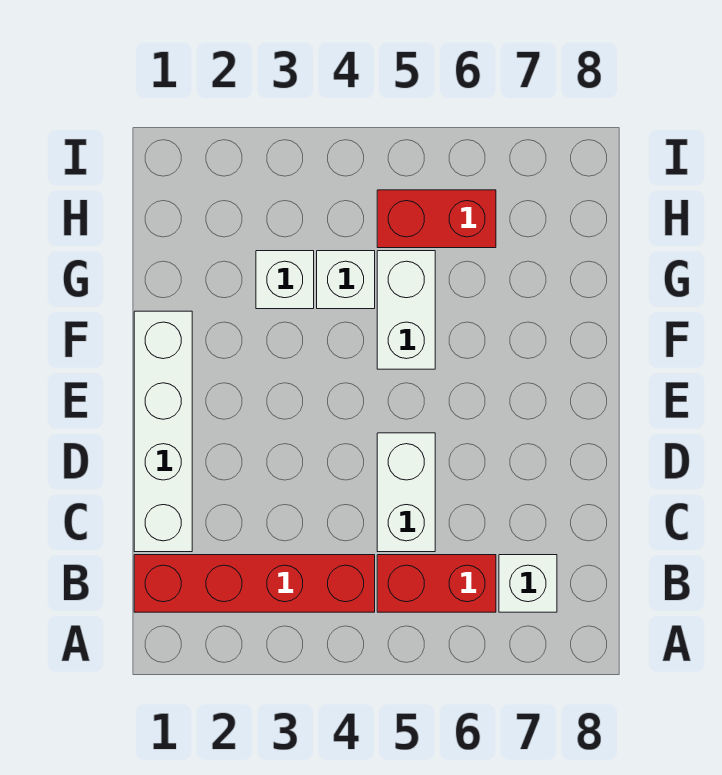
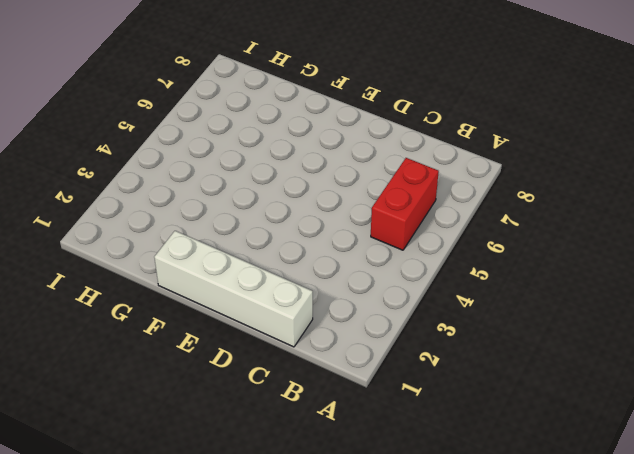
none -> red 1x4 brick [134,555,375,612]
none -> white 1x1 brick [499,555,557,612]

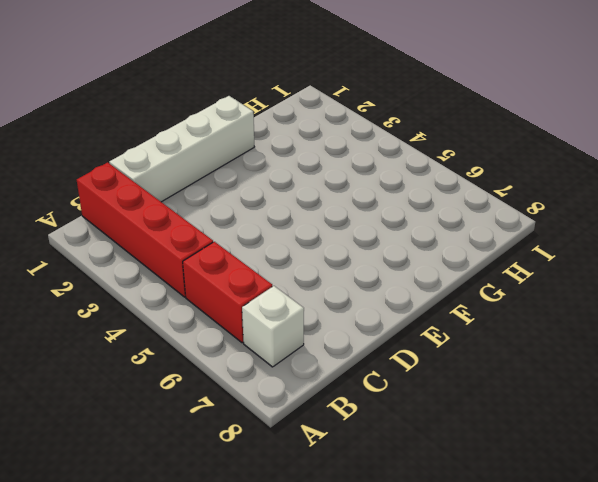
none -> white 1x2 brick [377,433,435,552]
none -> white 1x2 brick [377,251,435,369]

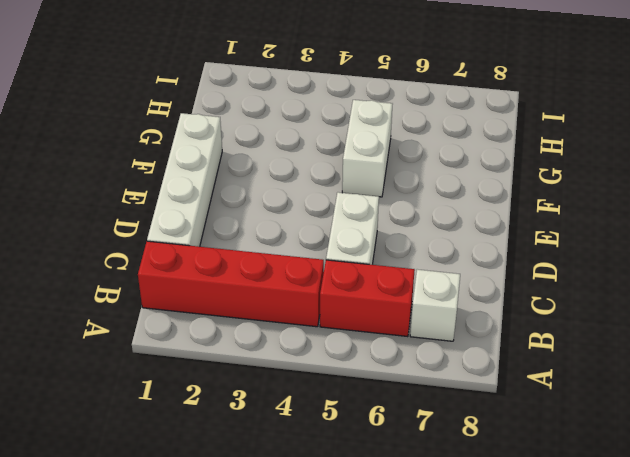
none -> white 1x1 brick [256,251,314,309]
none -> white 1x1 brick [317,251,375,309]

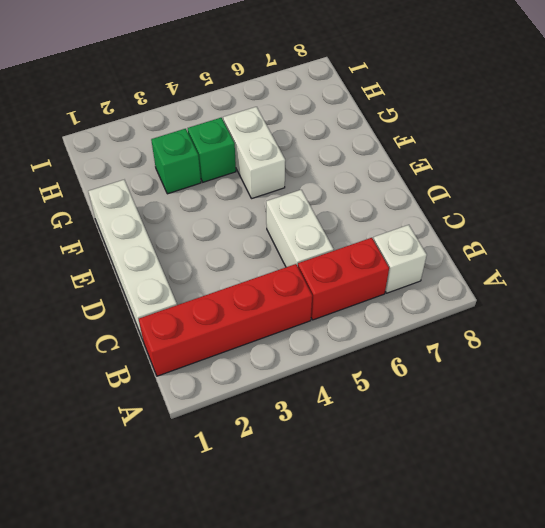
green 1x1 brick [151,129,201,194] -> white 1x1 brick [256,251,314,309]
green 1x1 brick [188,118,236,182] -> white 1x1 brick [317,251,375,309]
none -> red 1x2 brick [377,190,496,248]

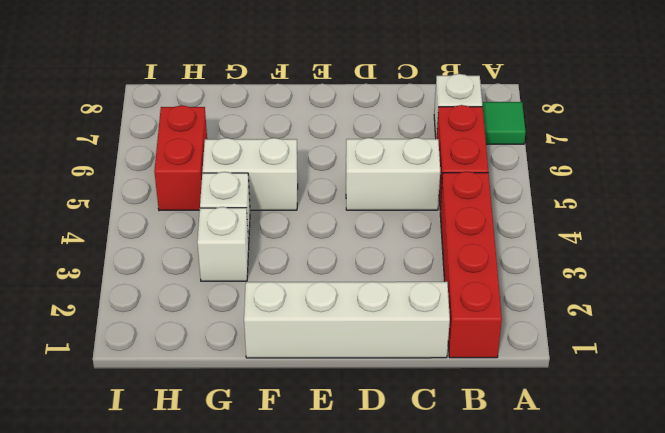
green 1x1 tile [482,102,526,144] -> none

